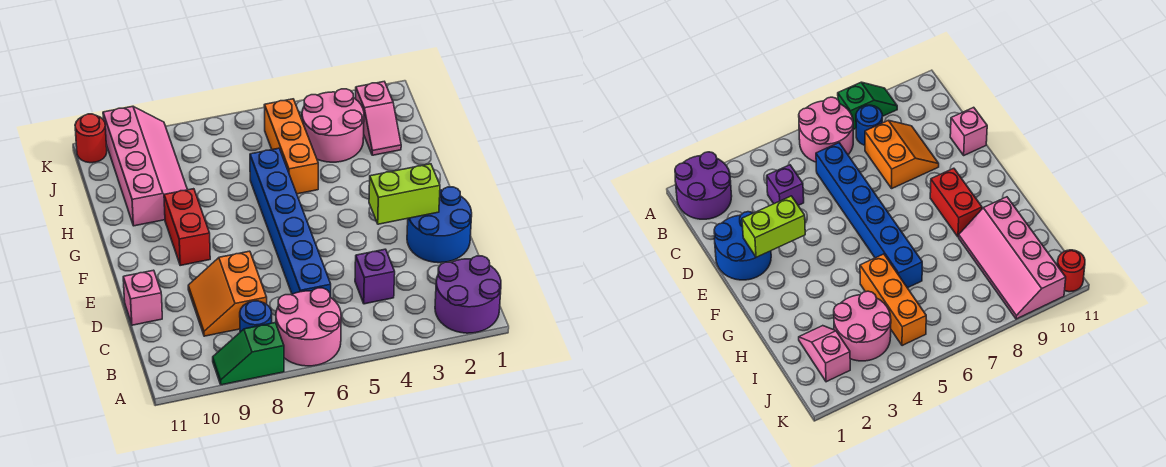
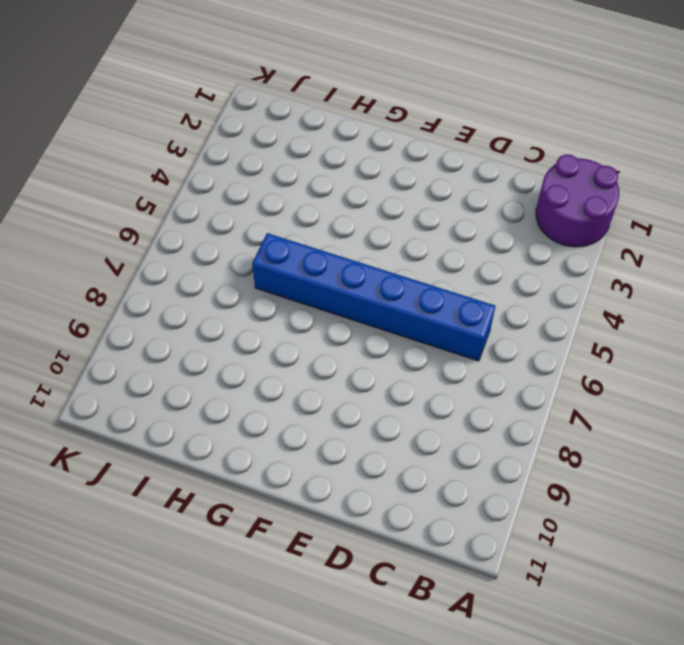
none -> pink 2x2 round brick [276,288,341,366]
none -> green 1x2 slope [213,323,284,385]
none -> blue 1x1 round brick [240,301,272,332]

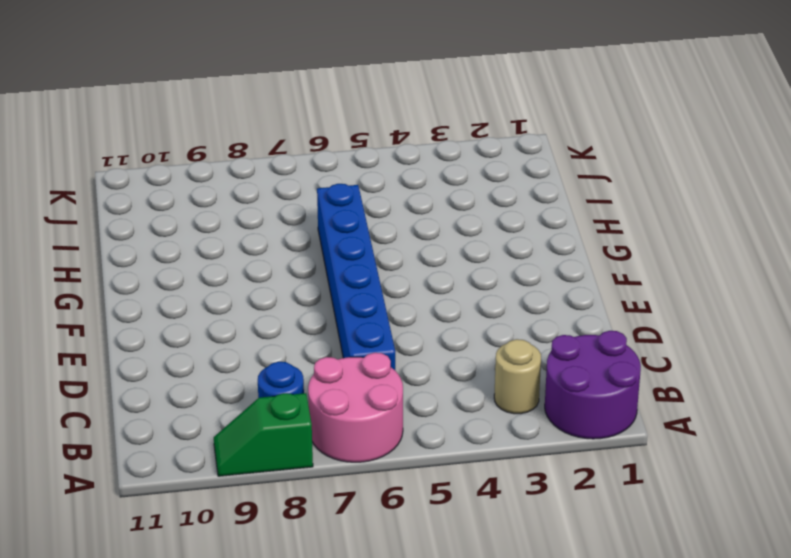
tan 1x1 round brick [494,339,541,414] -> none
none -> purple 1x1 brick [355,249,395,304]
none -> orange 2x2 slope [188,251,267,336]
none -> blue 2x2 round brick [407,187,472,263]

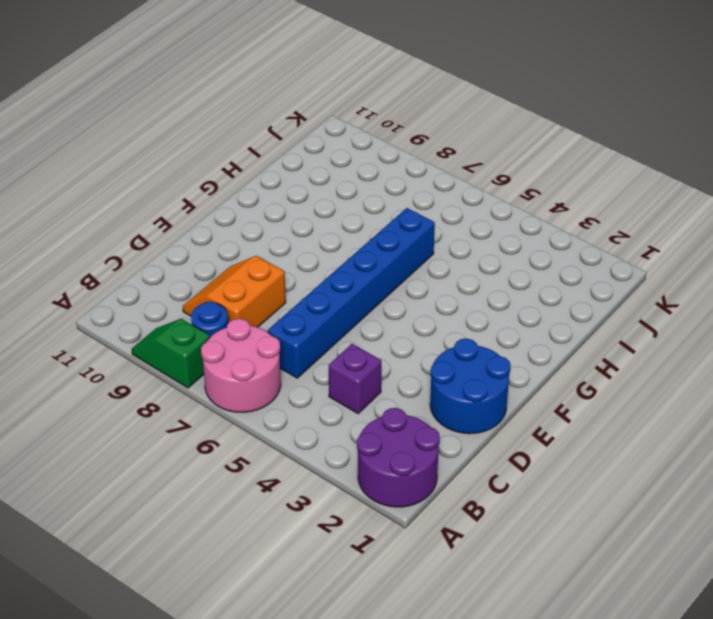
none -> pink 1x1 brick [123,270,162,325]
none -> red 1x2 brick [164,189,210,265]
none -> orange 1x3 brick [264,99,318,194]

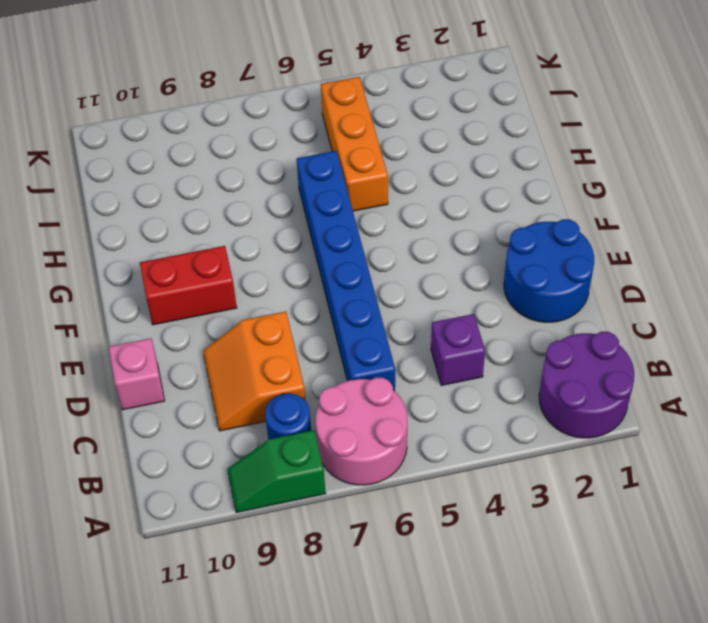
red 1x2 brick [140,246,237,325] -> red 1x2 brick turned to [164,189,210,265]
none -> pink 2x4 slope [103,106,187,226]
none -> pink 1x2 slope [356,82,401,155]
none -> pink 2x2 round brick [302,89,364,162]

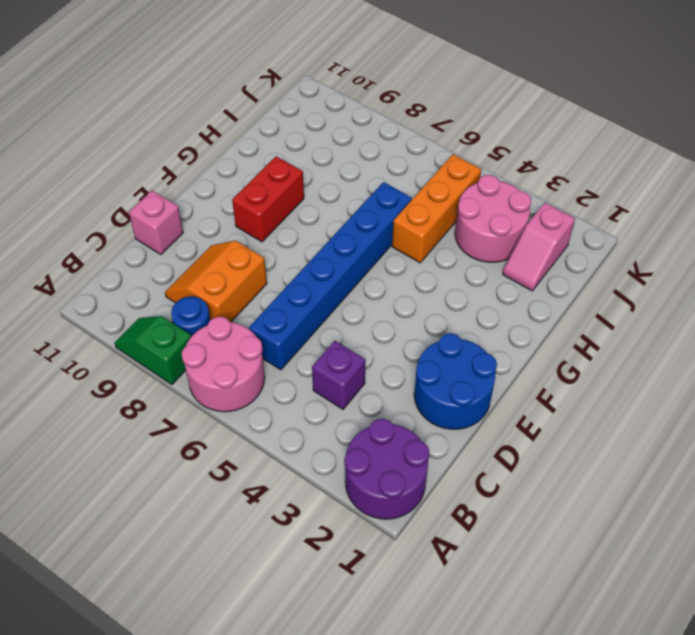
none -> pink 2x4 slope [103,106,187,226]
none -> red 1x1 round brick [75,114,107,163]
none -> lime 1x2 brick [369,164,440,224]

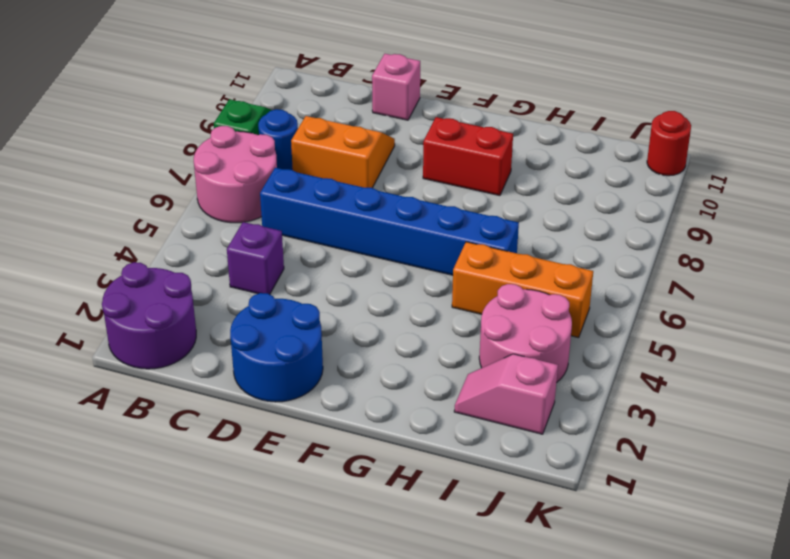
none -> pink 2x4 slope [103,106,187,226]
none -> lime 1x2 brick [369,164,440,224]

